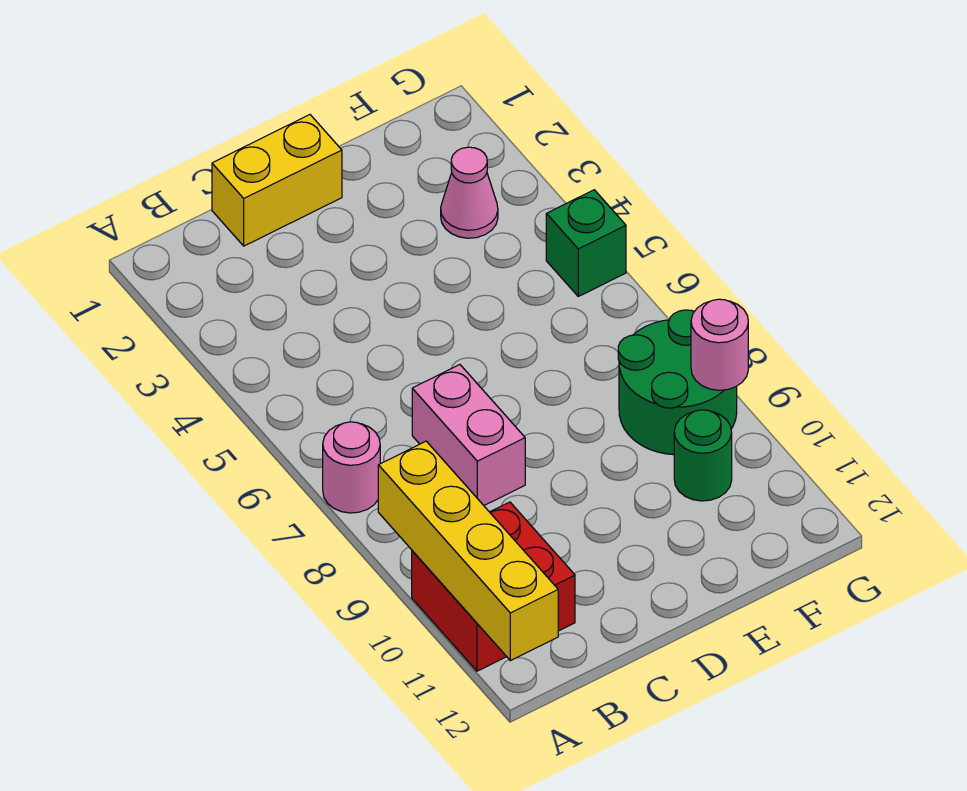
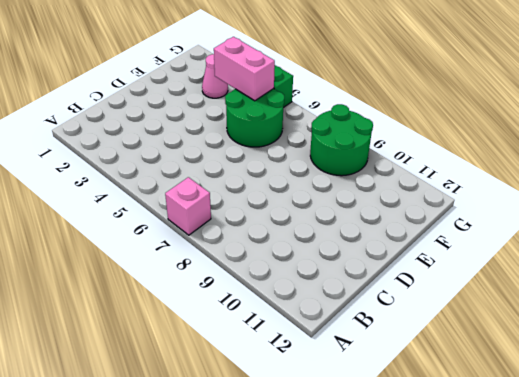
pink 1x1 brick [165,177,211,235] -> pink 1x1 round brick [323,422,380,513]
green 2x2 round brick [225,89,284,147] -> none
pink 1x2 brick [214,37,275,101] -> pink 1x2 brick moved to [412,365,525,505]
none -> red 2x2 brick [412,502,575,671]
none -> yellow 1x2 brick [212,115,342,246]

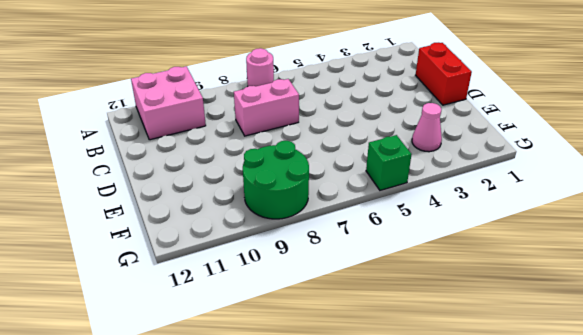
pink 2x2 brick [131,66,206,140] -> red 2x2 brick [412,502,575,671]
red 1x2 brick [416,43,472,105] -> yellow 1x2 brick [212,115,342,246]
none -> green 1x1 round brick [674,410,732,501]
none -> yellow 1x4 brick [378,441,558,661]

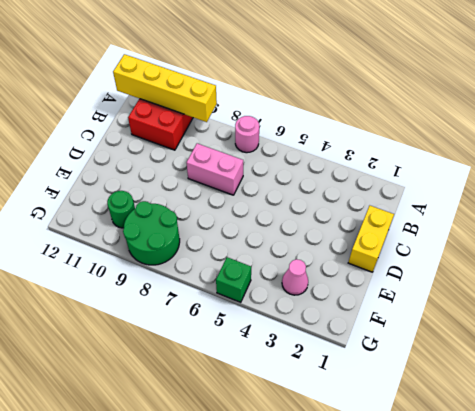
none -> pink 1x1 round brick [691,299,748,390]

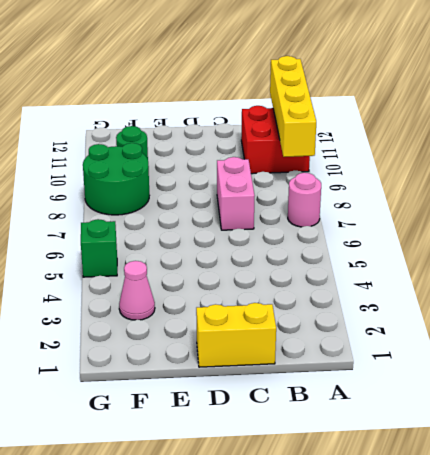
none -> pink 1x1 round brick [691,299,748,390]

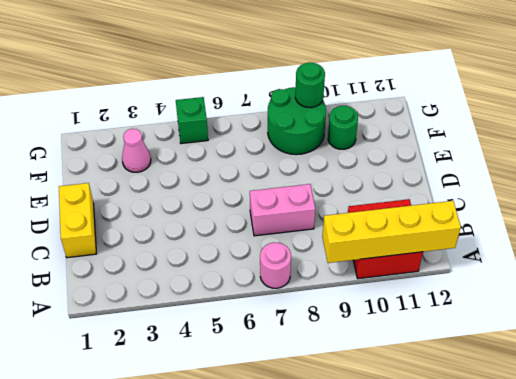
green 1x1 round brick [295,62,325,108] -> pink 1x1 round brick [691,299,748,390]

